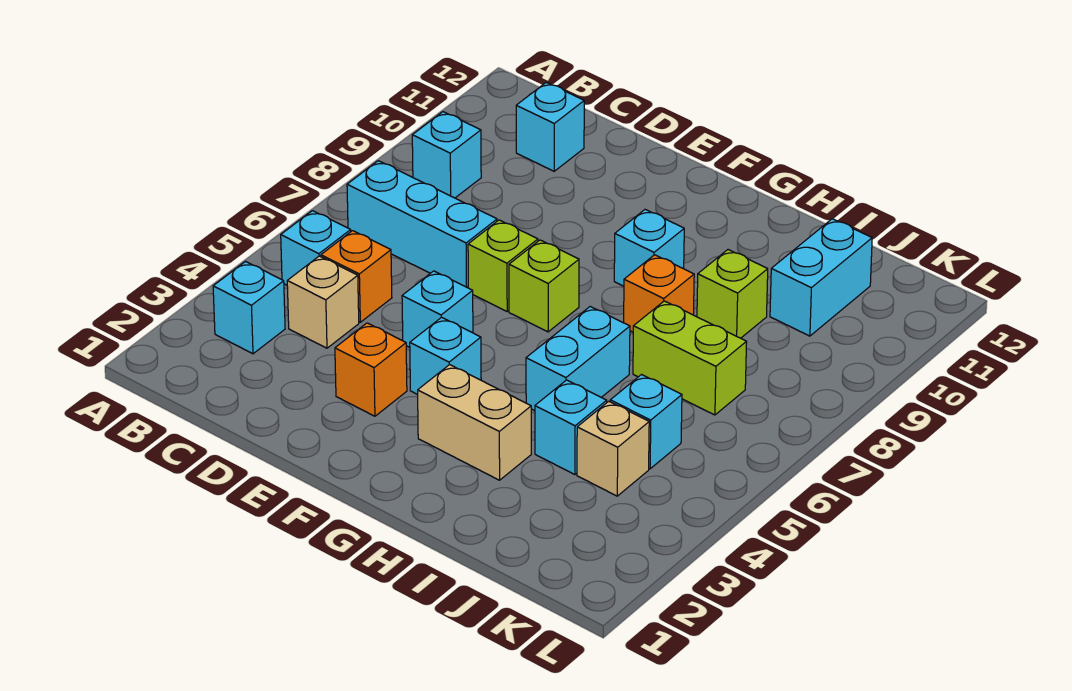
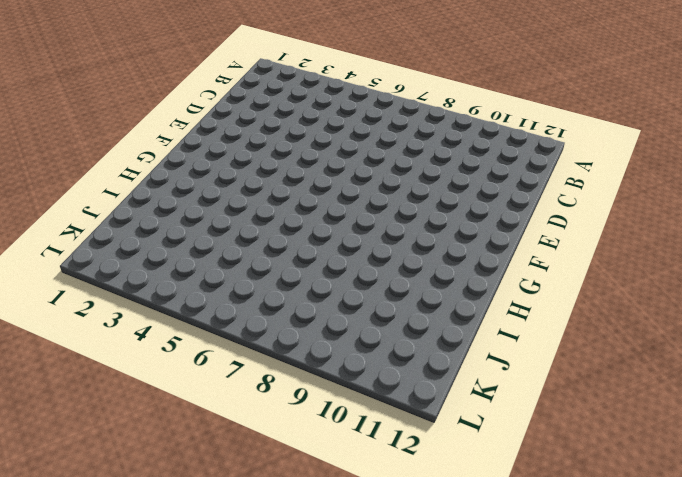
none -> cyan 1x1 brick [213,262,285,354]
none -> cyan 1x1 brick [281,211,351,285]
none -> cyan 1x3 brick [347,161,497,288]

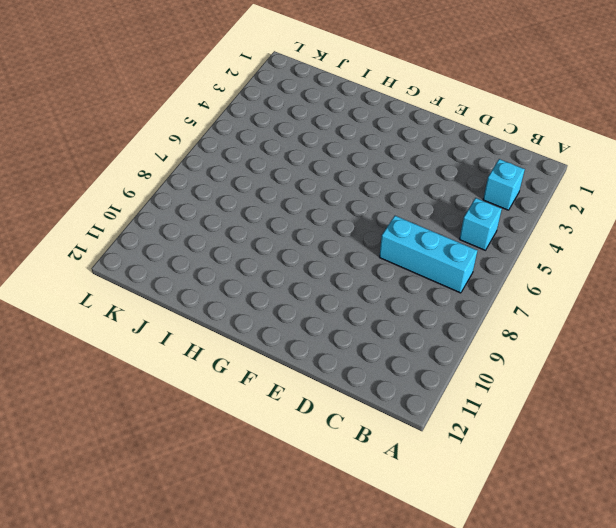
none -> cyan 1x1 brick [412,112,481,198]
none -> tan 1x1 brick [287,256,359,348]
none -> orange 1x1 brick [321,231,392,322]

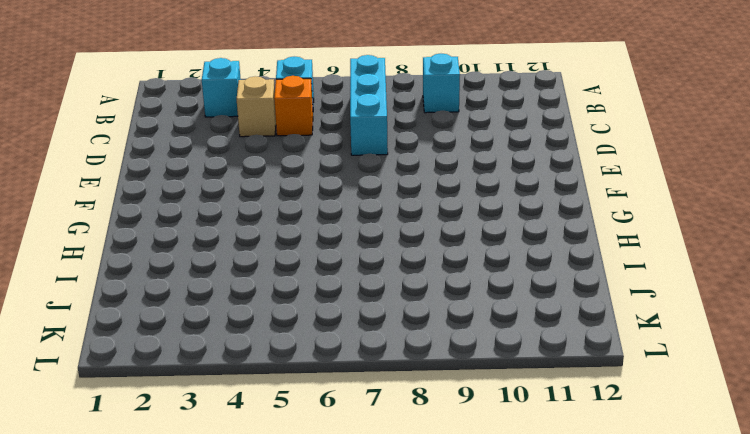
none -> cyan 1x1 brick [516,82,584,171]
none -> orange 1x1 brick [335,323,407,416]
none -> cyan 1x1 brick [402,271,473,347]

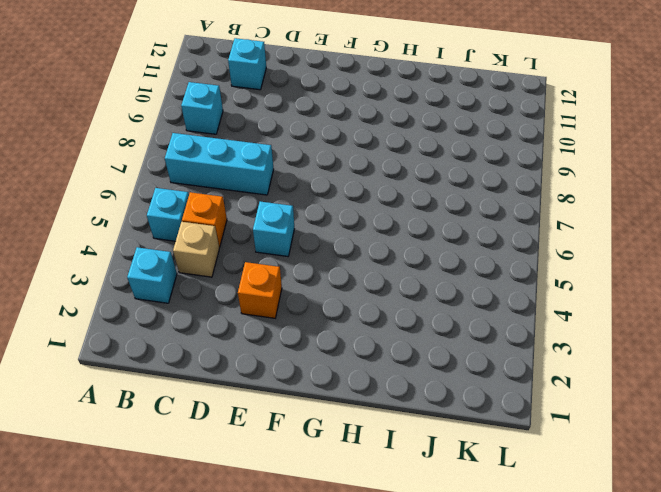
none -> lime 1x1 brick [468,220,538,311]
none -> cyan 1x1 brick [410,317,481,395]
none -> lime 1x1 brick [509,240,579,332]

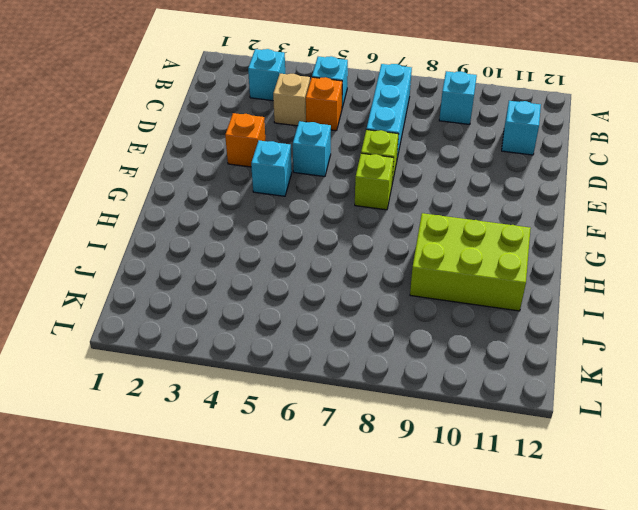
lime 2x3 brick [410,213,531,311] -> lime 1x1 brick [697,250,768,338]
none -> tan 1x2 brick [418,365,531,480]
none -> cyan 1x1 brick [614,209,684,286]
none -> cyan 1x2 brick [526,307,630,411]

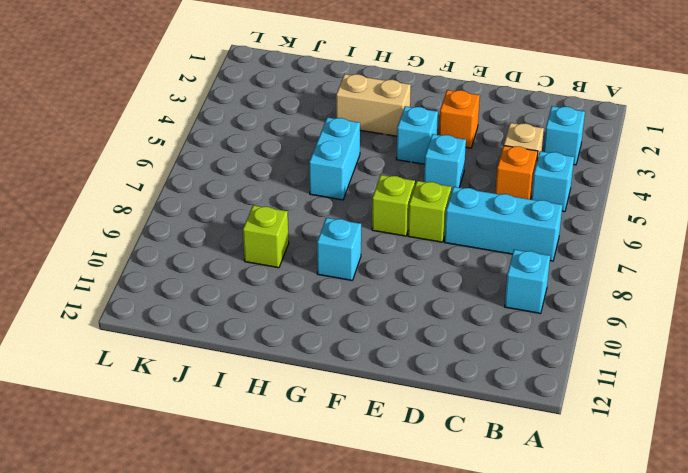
none -> cyan 1x1 brick [516,82,584,171]
none -> orange 1x1 brick [624,255,694,332]
none -> cyan 1x1 brick [535,380,607,475]

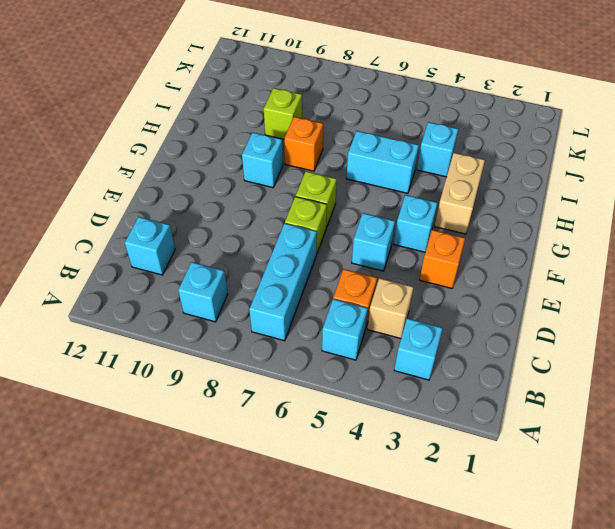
none -> lime 1x2 brick [633,301,747,415]
none -> tan 1x1 brick [577,401,649,496]
none -> cyan 1x1 brick [610,375,682,469]

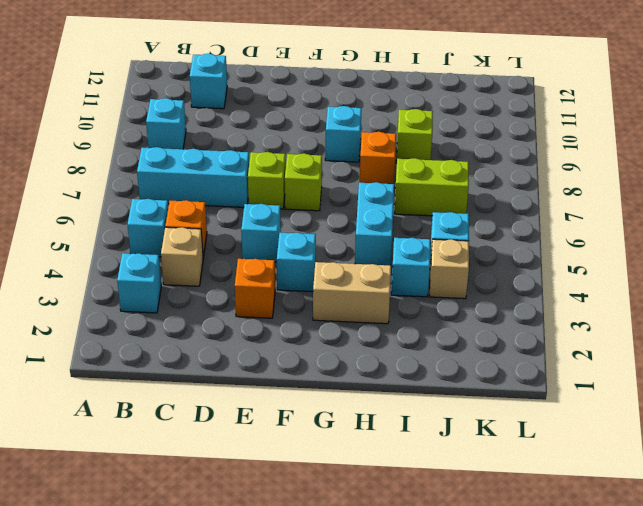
none -> cyan 1x2 brick [770,219,872,336]

